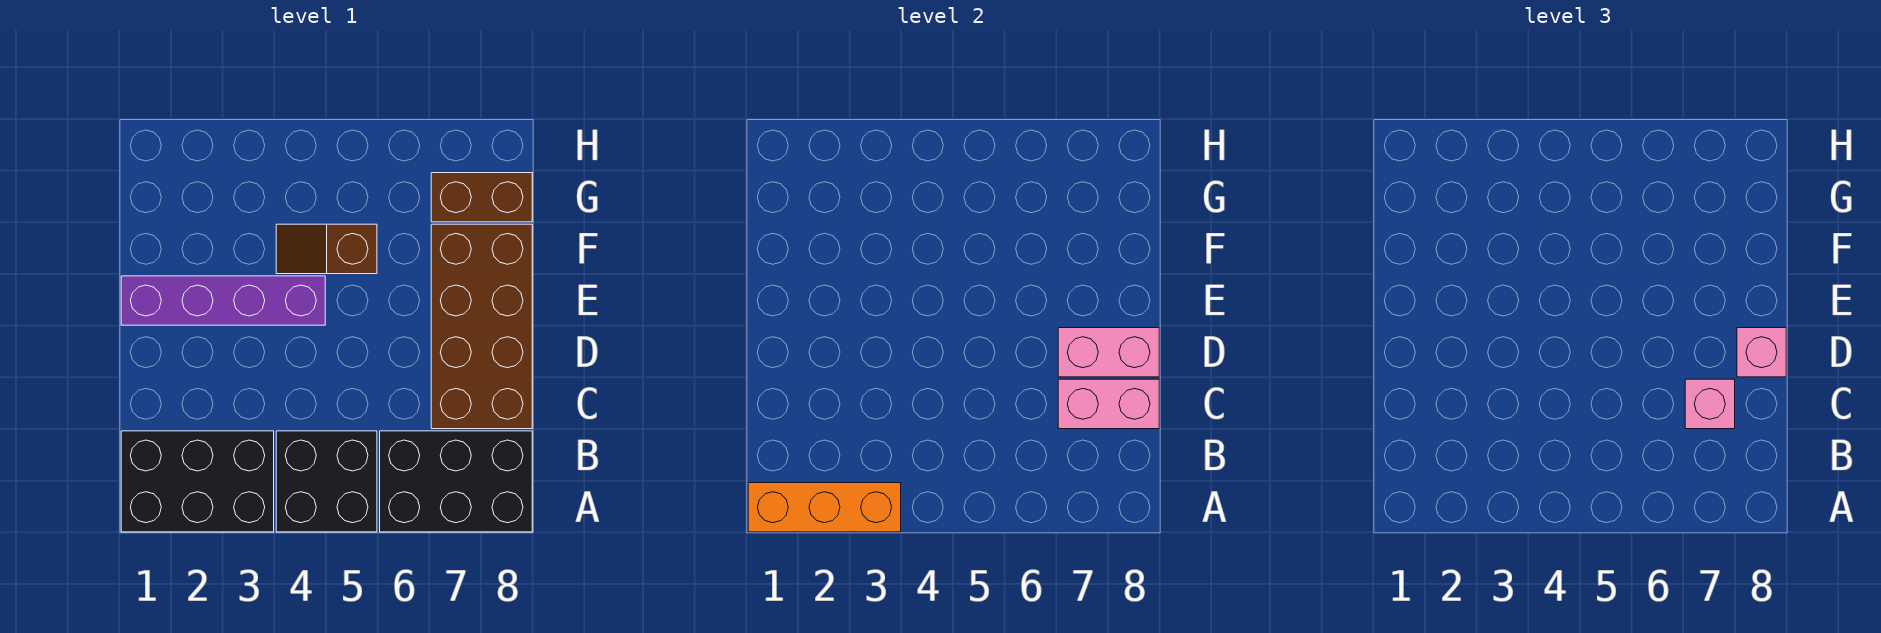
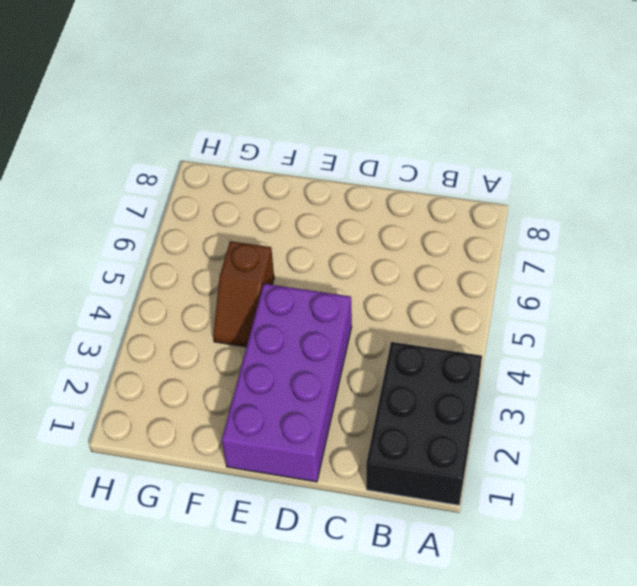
purple 2x4 brick [222,284,352,482] -> purple 1x4 brick [121,276,325,325]
none -> black 2x2 brick [276,431,377,532]
none -> black 2x3 brick [380,431,532,532]
none -> brown 2x4 brick [431,224,532,429]

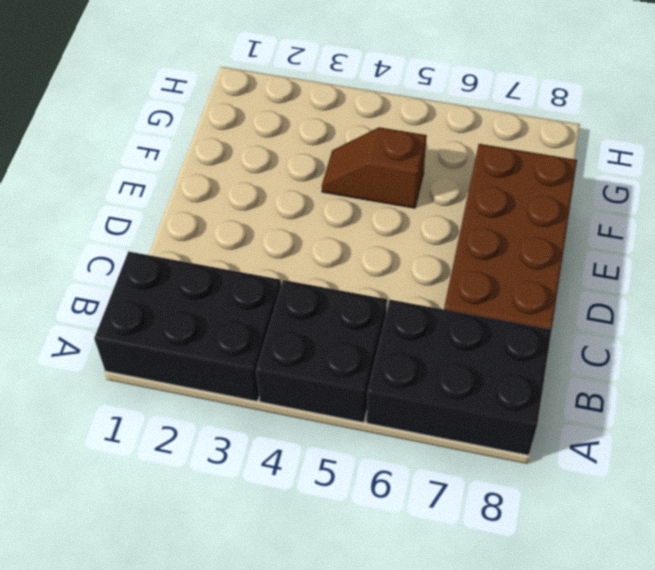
none -> purple 1x4 brick [121,276,325,325]
none -> brown 1x2 brick [431,173,532,222]
none -> orange 1x3 brick [748,483,901,532]

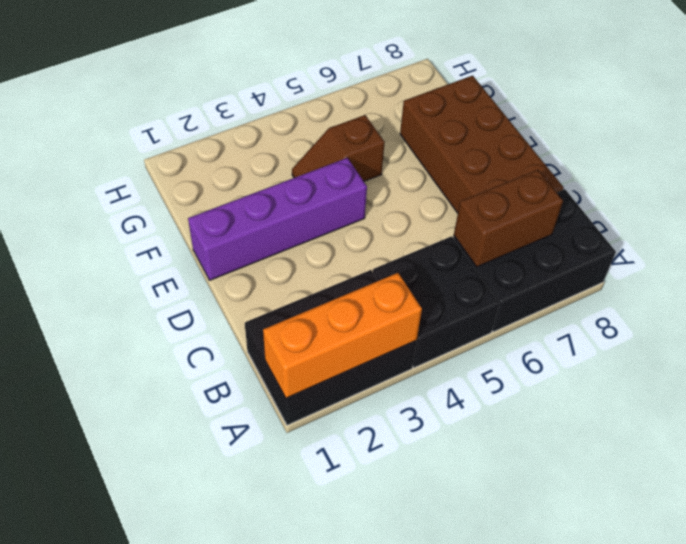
brown 1x2 brick [454,170,563,267] -> brown 1x2 brick moved to [431,173,532,222]
none -> pink 1x2 brick [1058,379,1159,429]
none -> pink 1x2 brick [1058,328,1159,377]
none -> pink 1x1 brick [1685,379,1735,429]

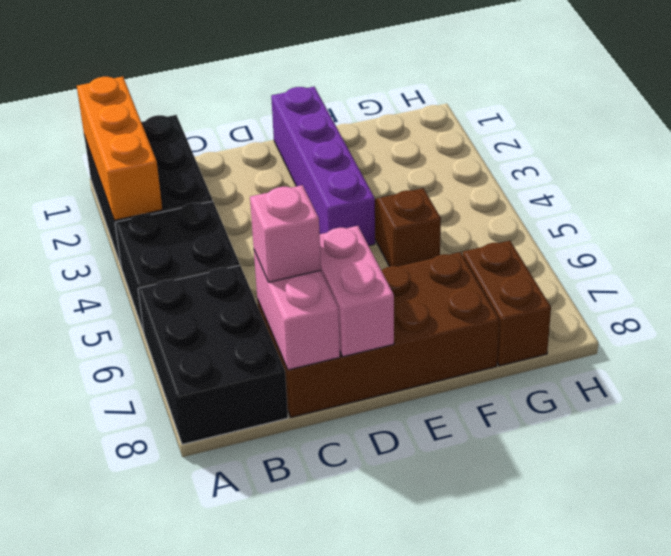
none -> pink 1x1 brick [1737,328,1786,377]

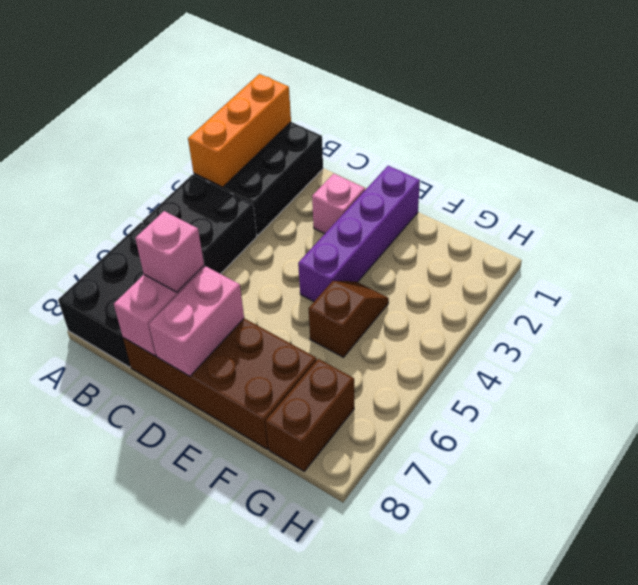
pink 1x1 brick [312,174,365,234] -> pink 1x1 brick moved to [1737,328,1786,377]

